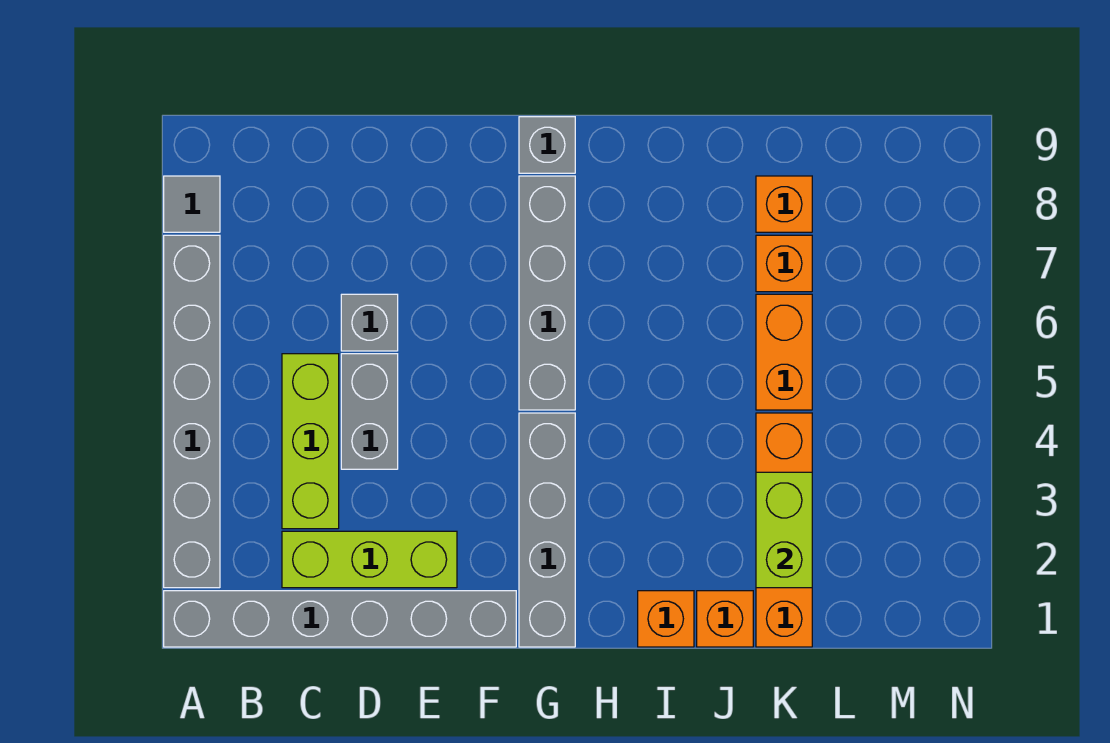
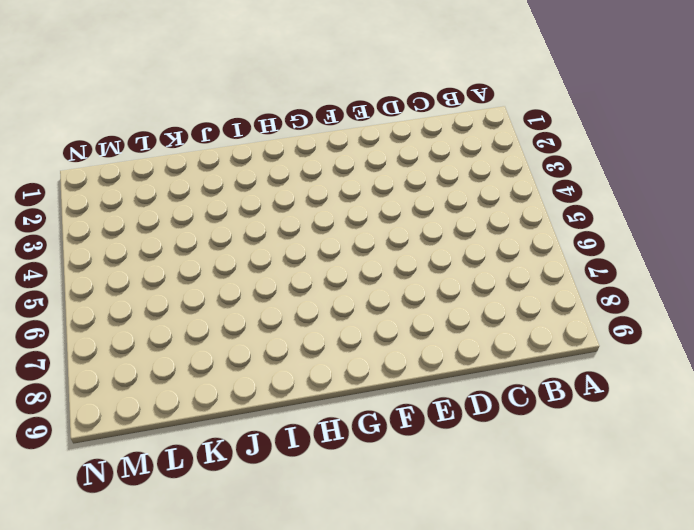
none -> grey 1x6 brick [164,591,516,647]
none -> grey 1x6 brick [164,235,220,588]
none -> grey 1x1 tile [164,176,220,232]

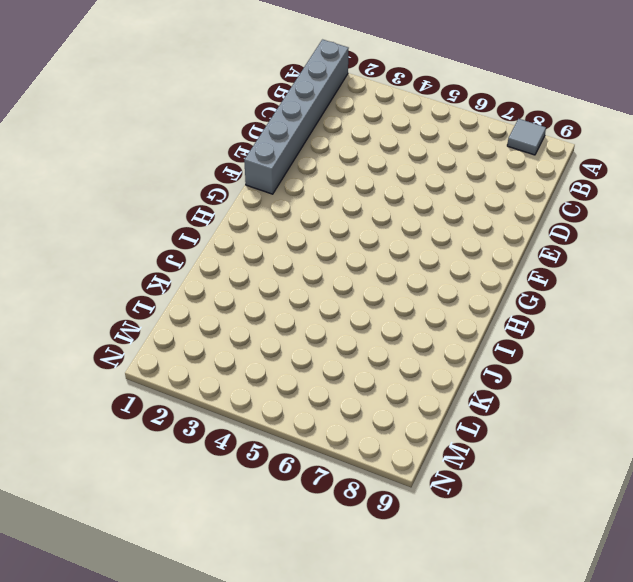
none -> grey 1x6 brick [164,235,220,588]
none -> lime 1x3 brick [282,531,457,588]
none -> lime 1x3 brick [282,354,339,529]

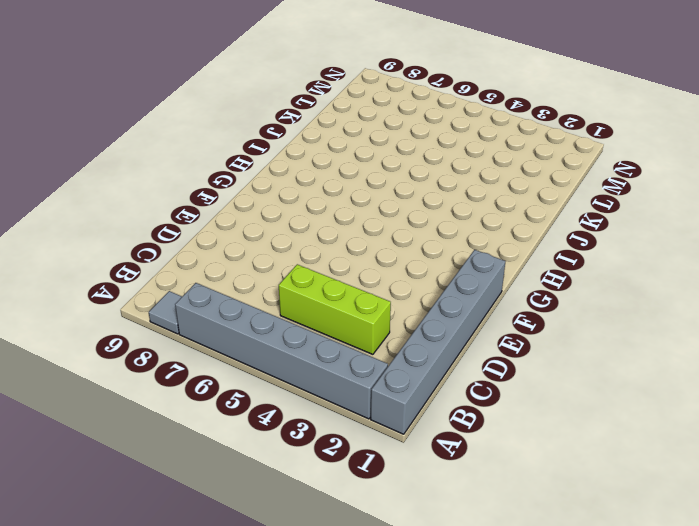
none -> lime 1x3 brick [282,531,457,588]
none -> grey 1x2 brick [341,354,398,469]
none -> grey 1x1 brick [341,294,398,351]

